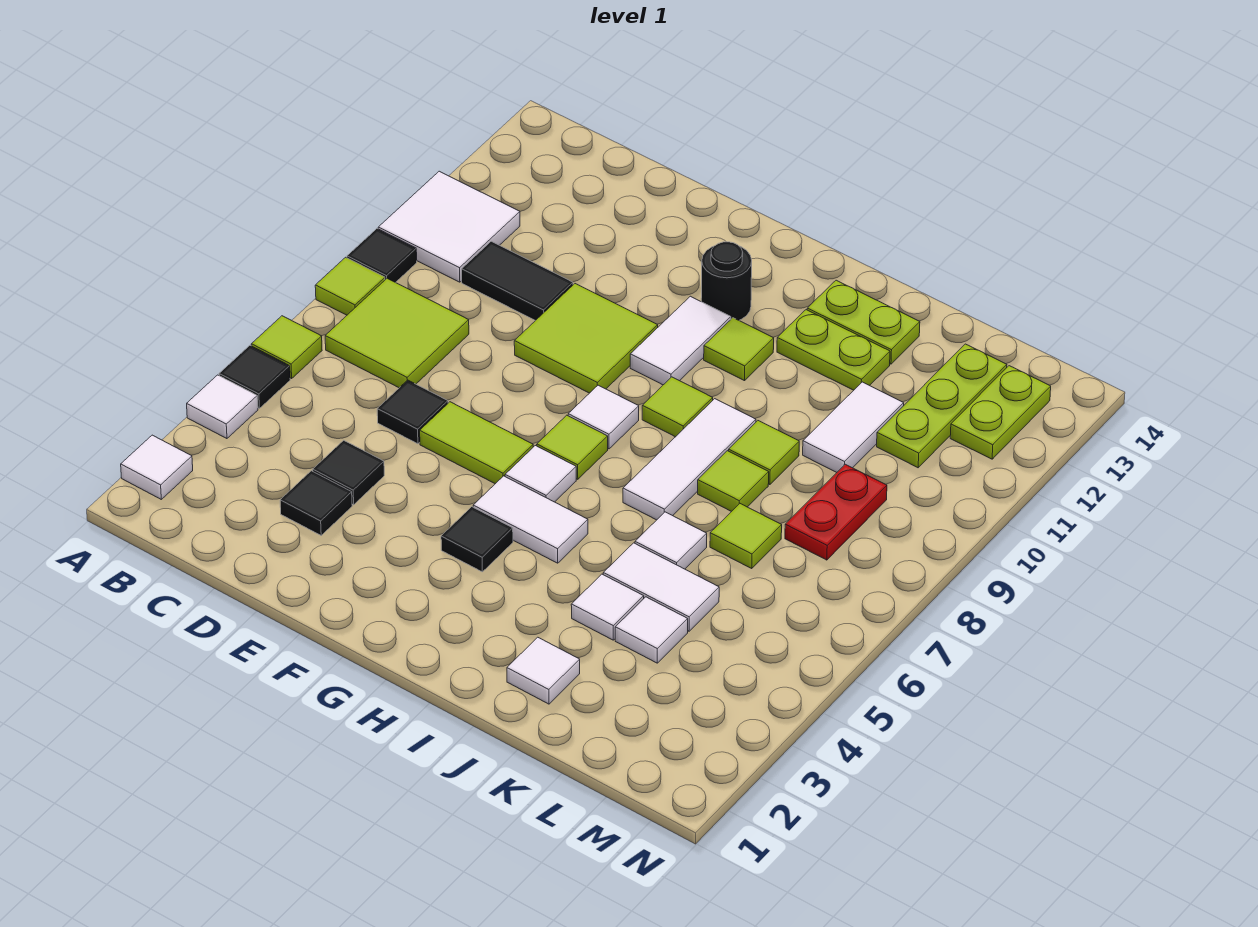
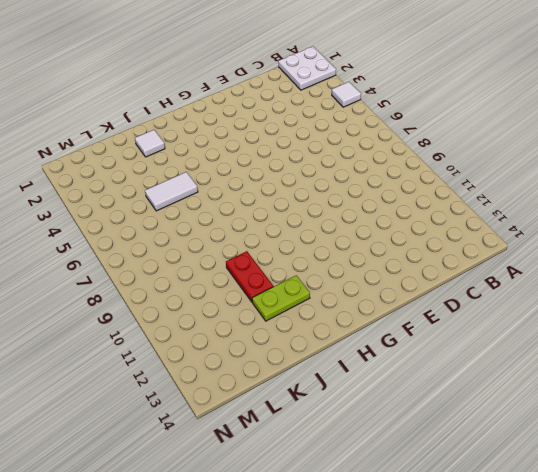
white 2x2 plate [278,47,336,90] -> white 1x1 tile [121,435,193,499]
red 1x2 plate [226,251,273,302] -> red 1x2 plate moved to [785,464,887,560]
none -> black 1x1 tile [219,345,290,409]
none -> lime 1x1 tile [251,316,322,379]
none -> lime 1x1 tile [315,257,385,315]
none -> black 1x1 tile [347,229,417,283]

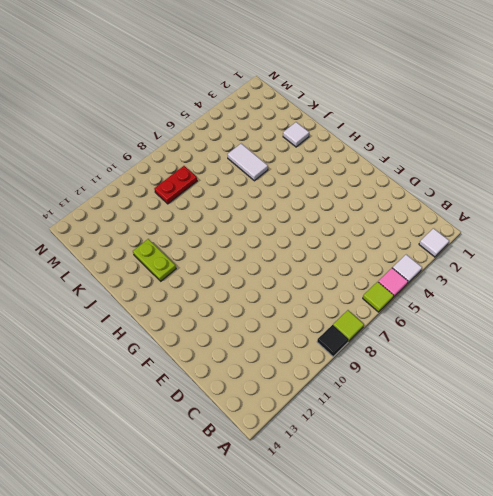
pink 1x1 tile [378,268,408,298] -> black 1x1 tile [219,345,290,409]
none -> white 2x2 tile [378,171,520,282]
none -> lime 2x2 tile [325,278,469,388]
none -> black 1x2 tile [462,241,573,321]
none -> black 1x1 tile [280,471,352,535]

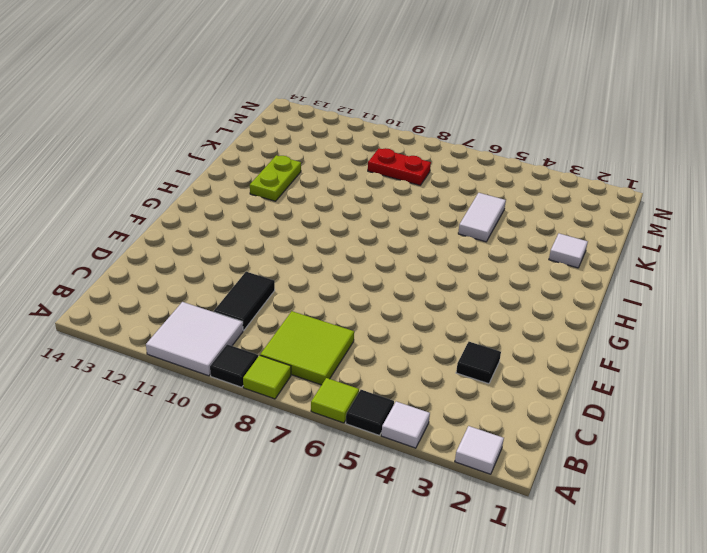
none -> black 1x1 tile [313,440,384,505]
none -> black 1x1 tile [377,380,448,444]
none -> lime 1x2 tile [420,402,533,484]
none -> lime 2x2 tile [514,284,658,393]

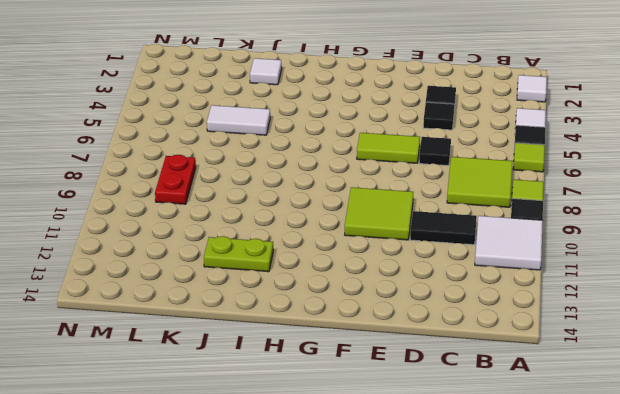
none -> black 1x1 tile [441,507,513,572]
none -> white 1x2 tile [473,476,588,563]
none -> white 1x1 tile [505,446,576,502]
none -> lime 1x1 tile [537,415,608,479]

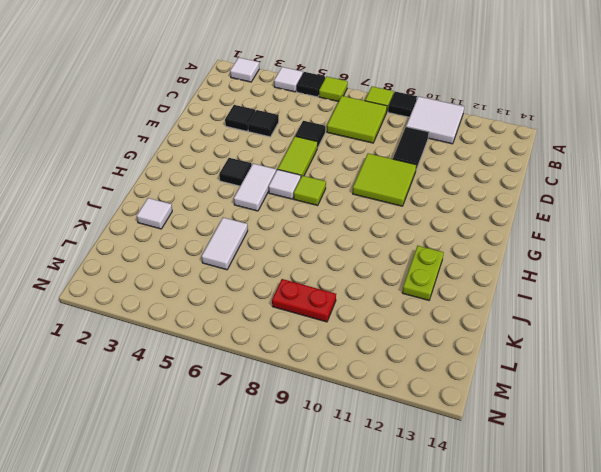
none -> white 1x1 tile [568,385,639,449]
none -> white 1x2 tile [630,296,731,385]
none -> black 1x1 round brick [701,242,752,320]
none -> lime 1x1 tile [642,377,713,437]

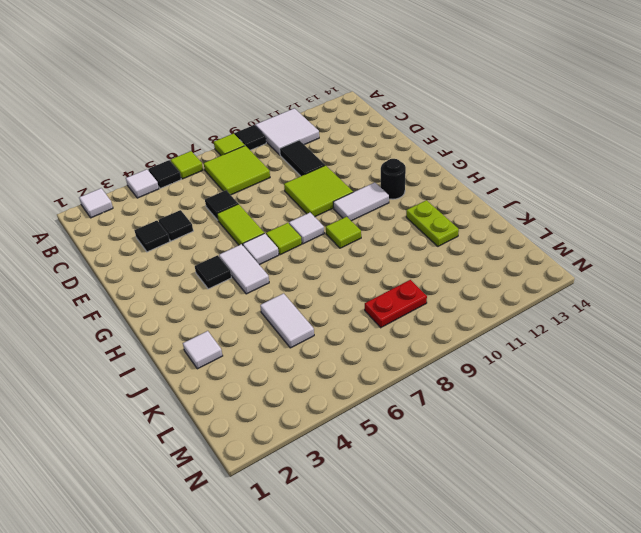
none -> lime 1x1 tile [704,318,774,381]
none -> white 1x3 tile [623,399,756,520]
none -> lime 1x2 plate [807,280,920,364]
none -> white 1x1 tile [571,574,644,640]

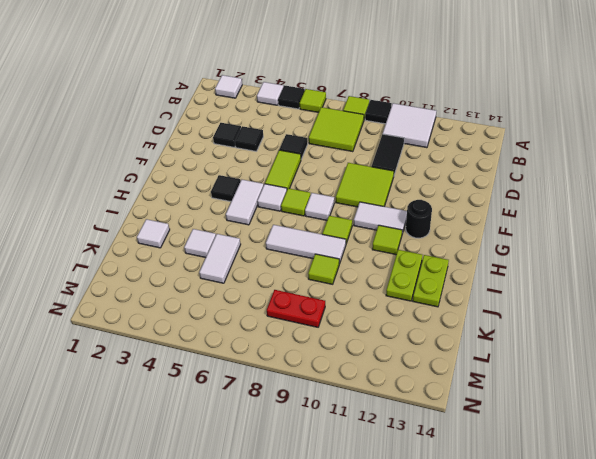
none -> white 1x1 tile [635,512,707,569]
none -> lime 1x1 tile [698,451,769,512]
none -> white 1x1 tile [615,597,688,663]
none -> lime 1x1 tile [710,504,782,569]

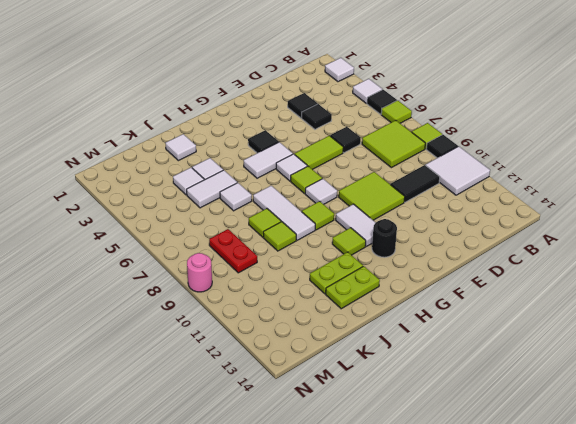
pink 1x1 round brick [187,253,212,292] -> none
none -> lime 1x1 tile [710,504,782,569]
none -> white 1x2 tile [803,382,904,472]
none -> lime 1x3 plate [877,344,1007,468]
none -> lime 1x2 plate [950,366,1051,459]

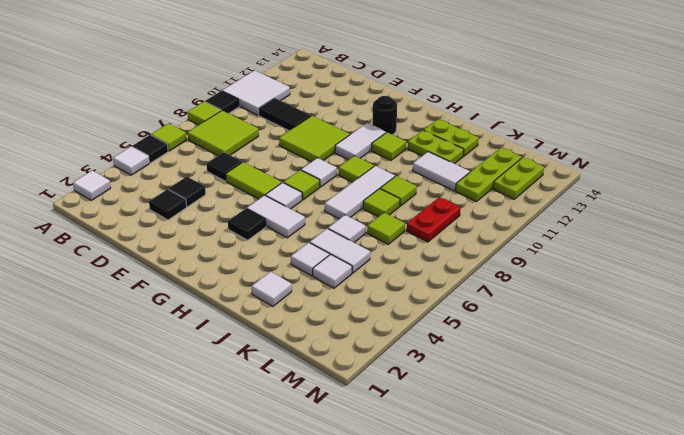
white 1x2 tile [413,152,470,191] -> white 1x2 tile turned to [803,382,904,472]

